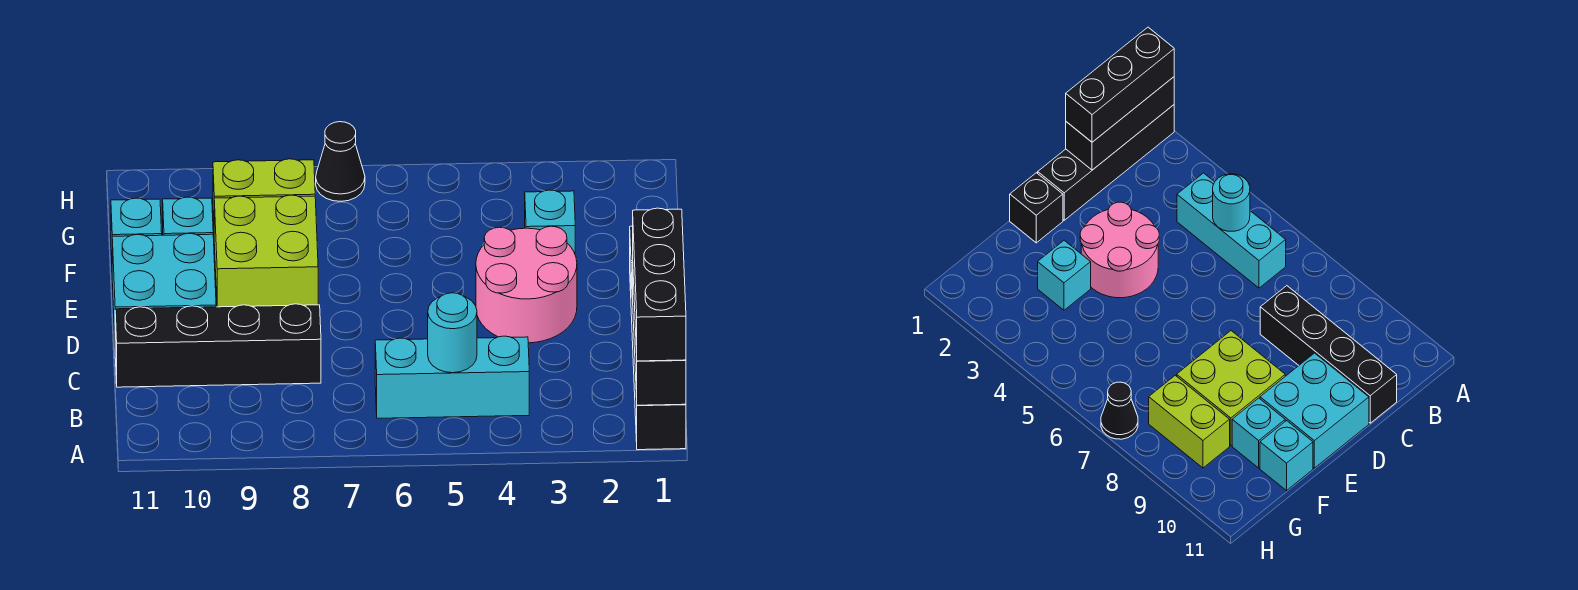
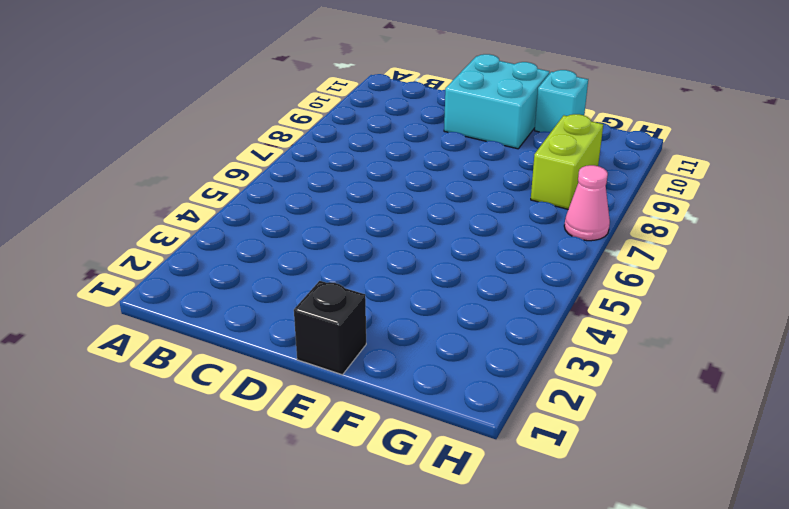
pink 1x1 cone [564,165,610,241] -> black 1x1 cone [316,122,365,201]
none -> black 1x4 brick [631,263,686,450]
none -> cyan 1x3 brick [375,336,529,418]
none -> black 1x4 brick [115,304,321,387]

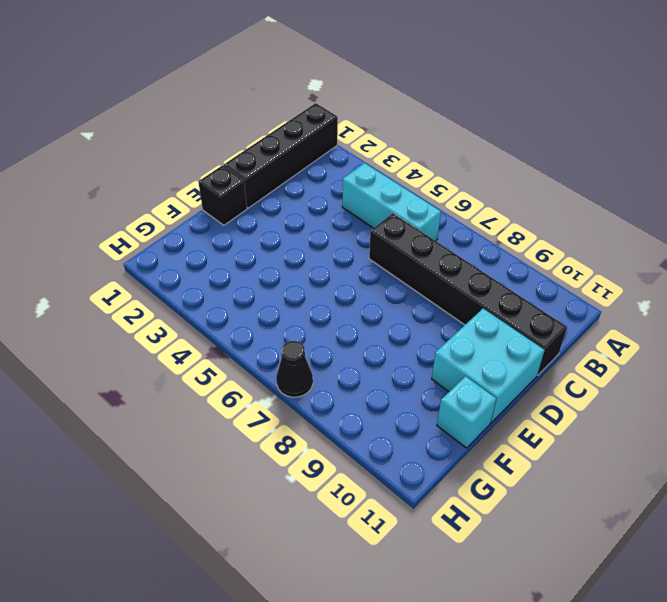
black 1x6 brick [369,213,567,375] -> black 1x4 brick [115,304,321,387]
none -> pink 2x2 round brick [476,226,577,343]
none -> lime 2x2 brick [214,195,318,307]
none -> cyan 1x1 brick [525,190,575,253]

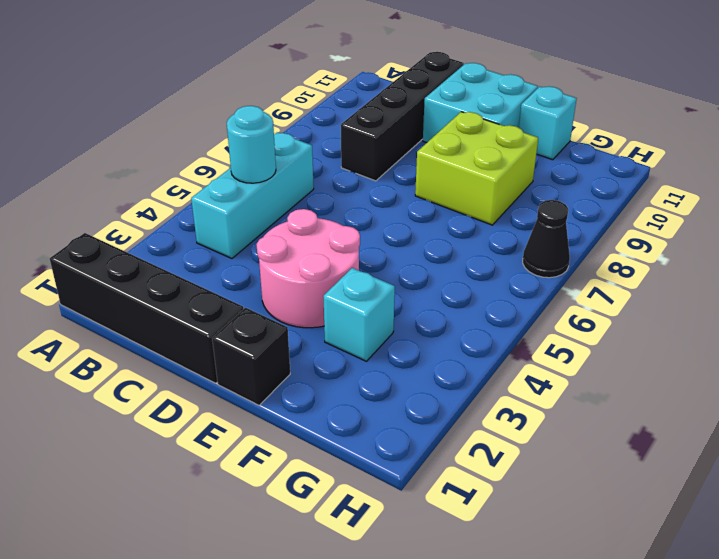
none -> cyan 1x1 brick [163,197,213,235]
none -> lime 1x2 brick [213,159,315,219]
none -> black 1x3 brick [633,278,686,405]

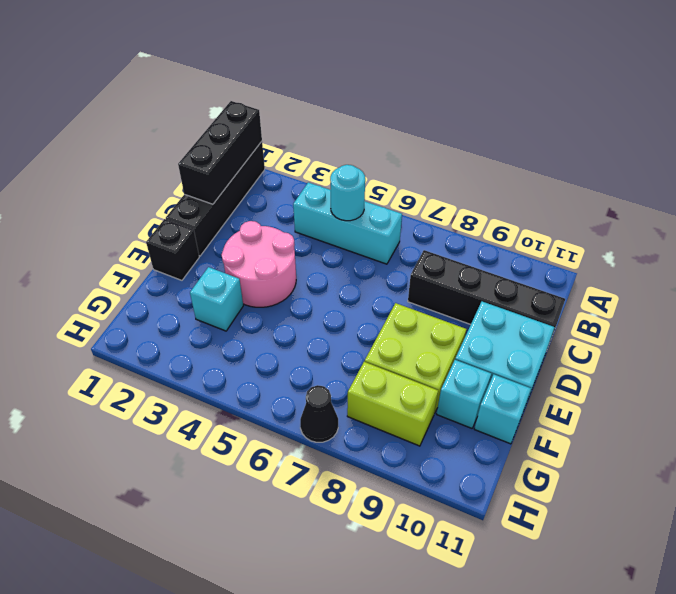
none -> black 1x3 brick [633,208,686,361]

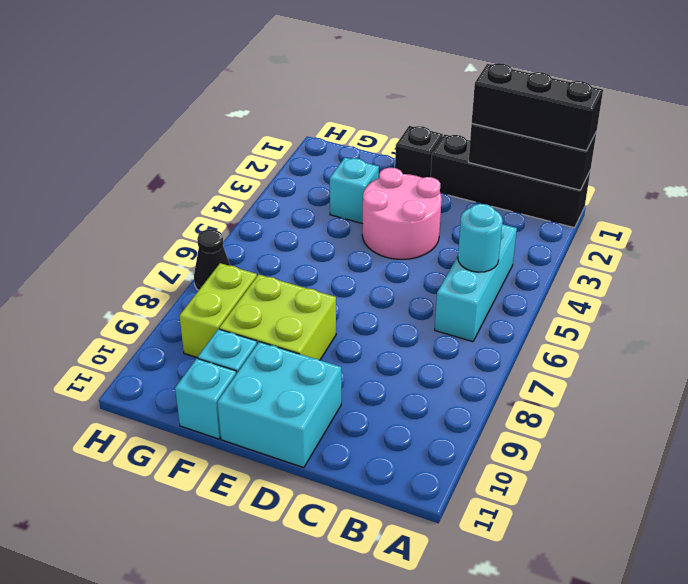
none -> black 1x4 brick [115,304,321,387]

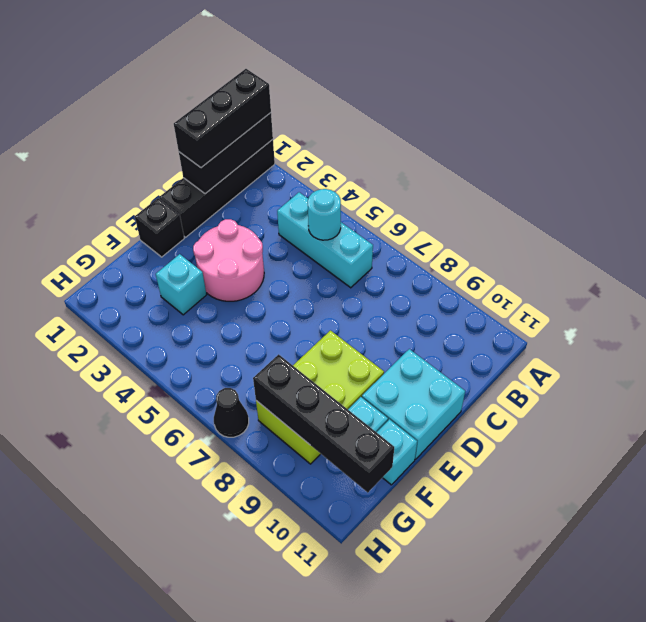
black 1x4 brick [253,354,394,493] -> black 1x4 brick moved to [115,304,321,387]

